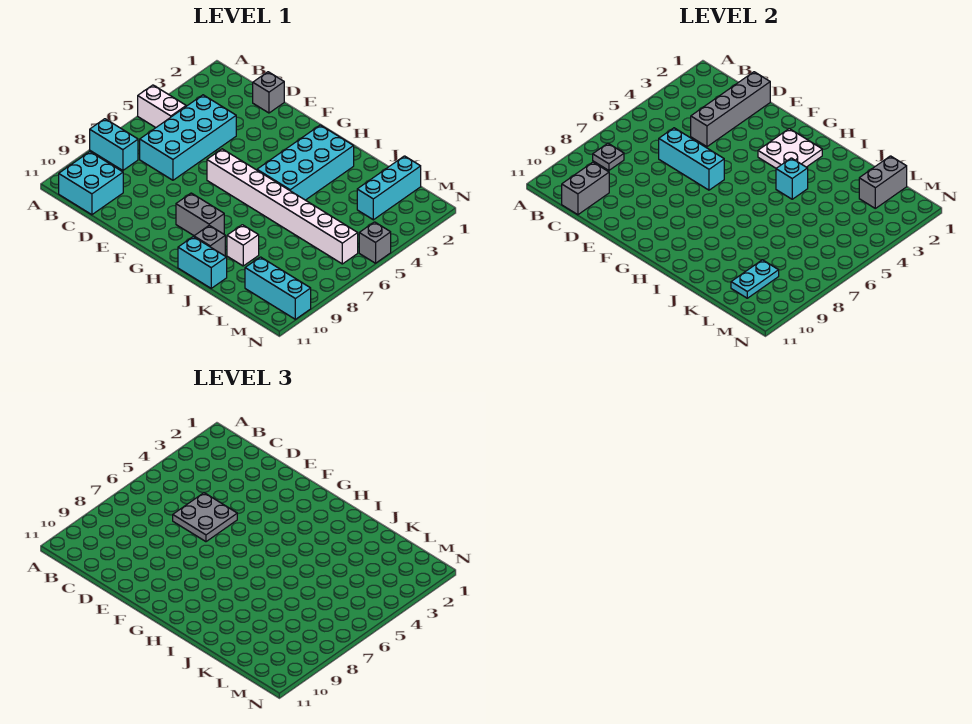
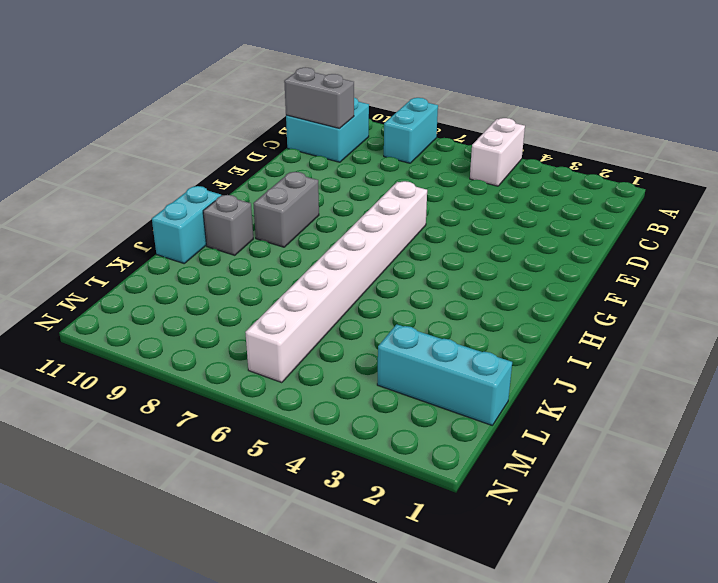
none -> cyan 2x4 brick [140,95,236,180]
none -> grey 1x1 brick [253,72,284,113]
none -> cyan 2x4 brick [257,125,354,200]

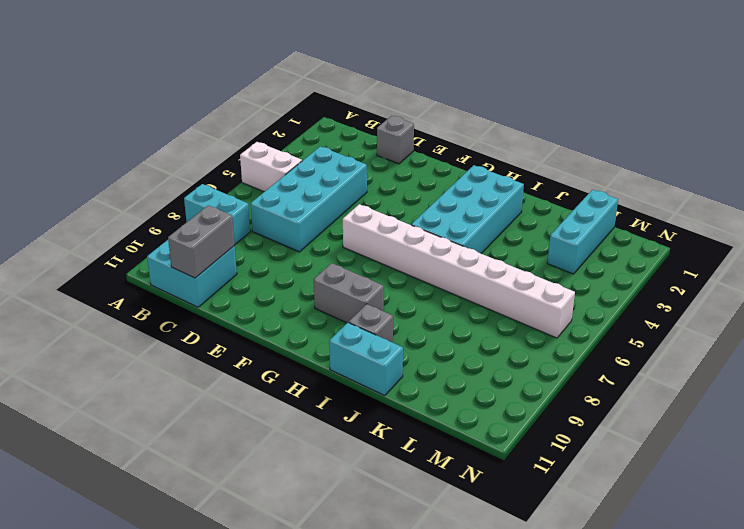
none -> white 1x1 brick [227,225,259,266]
none -> cyan 1x3 brick [245,257,311,319]
none -> grey 1x1 brick [359,222,391,263]

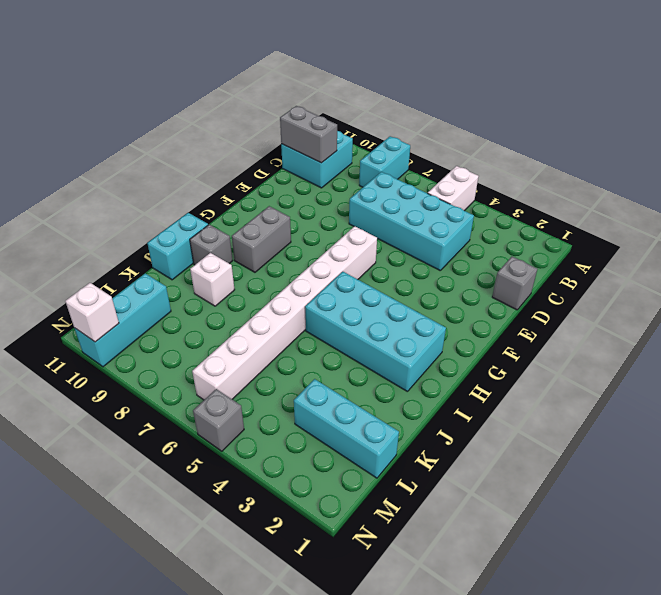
white 1x1 brick [65,283,119,342] -> none
none -> grey 1x1 plate [593,143,624,170]
none -> grey 1x4 brick [691,72,770,147]
none -> cyan 1x3 brick [659,128,724,190]

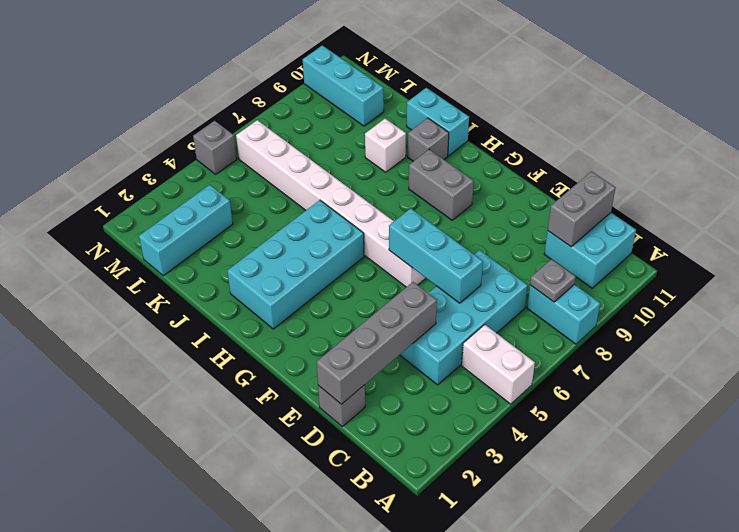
none -> white 2x2 plate [758,129,822,168]
none -> cyan 1x1 brick [776,158,808,199]
none -> grey 1x2 brick [859,156,907,208]

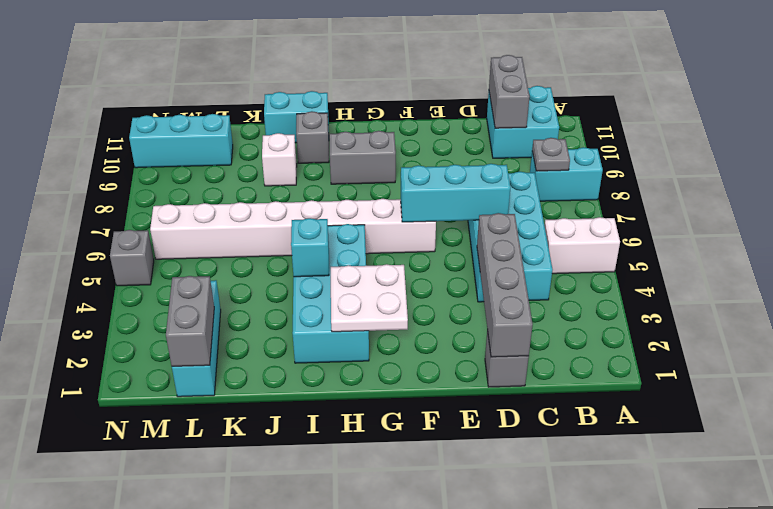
none -> cyan 1x2 plate [731,260,779,298]
none -> grey 2x2 plate [173,493,237,542]

